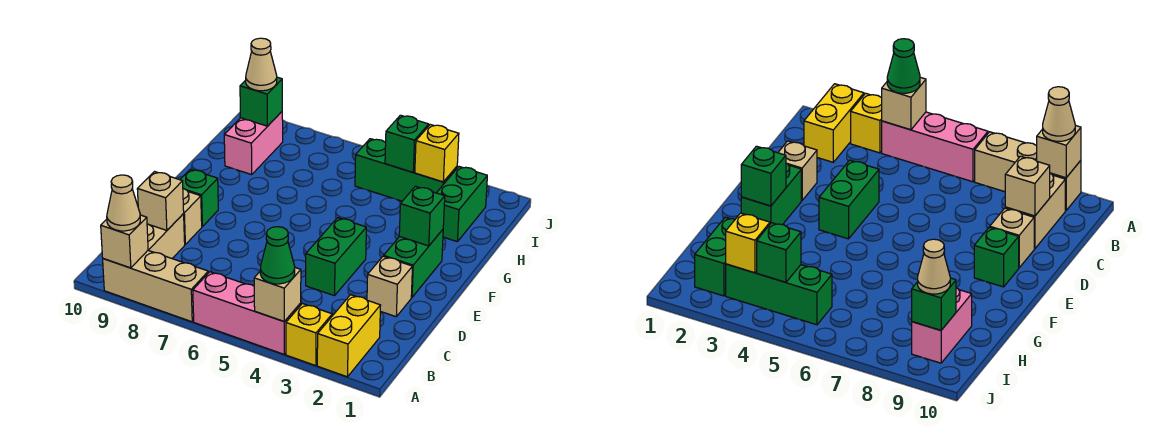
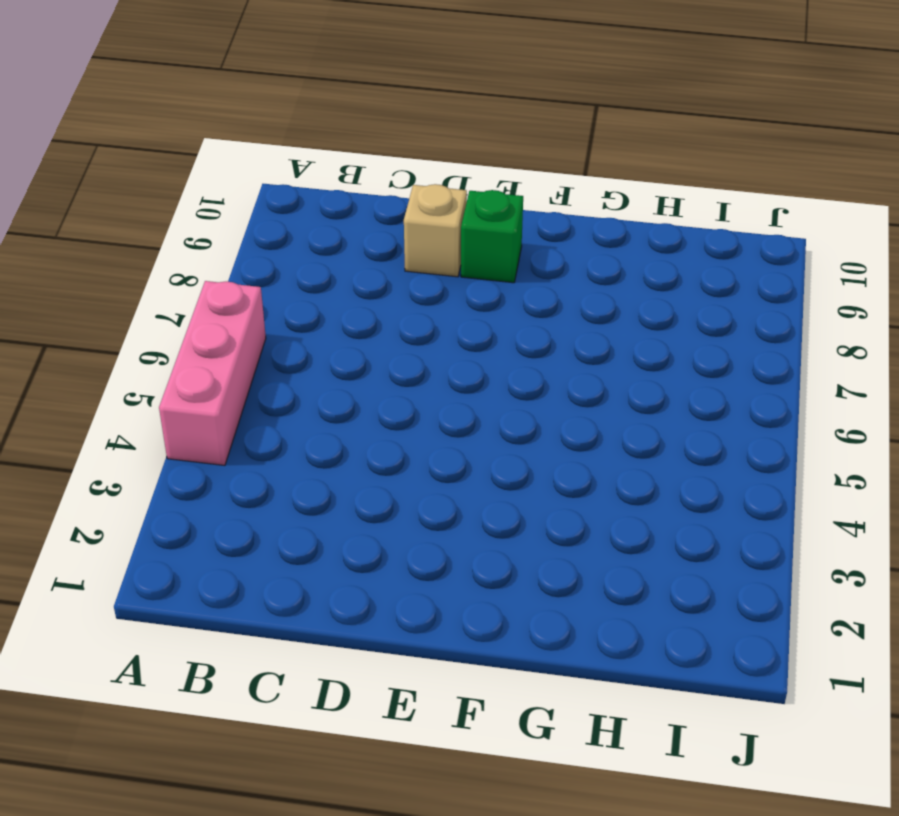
none -> yellow 1x2 brick [317,295,381,377]
none -> yellow 1x1 brick [286,304,332,366]
none -> tan 1x3 brick [103,251,208,322]

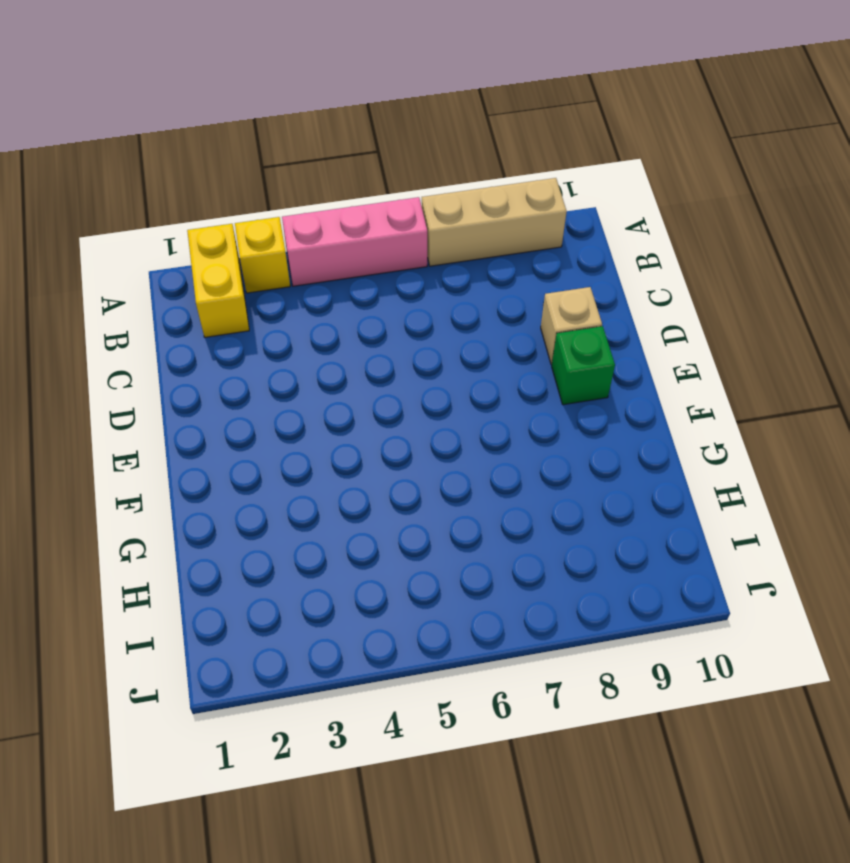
none -> tan 1x2 brick [147,214,185,258]
none -> tan 1x1 brick [367,256,412,317]
none -> green 1x2 brick [306,218,366,296]

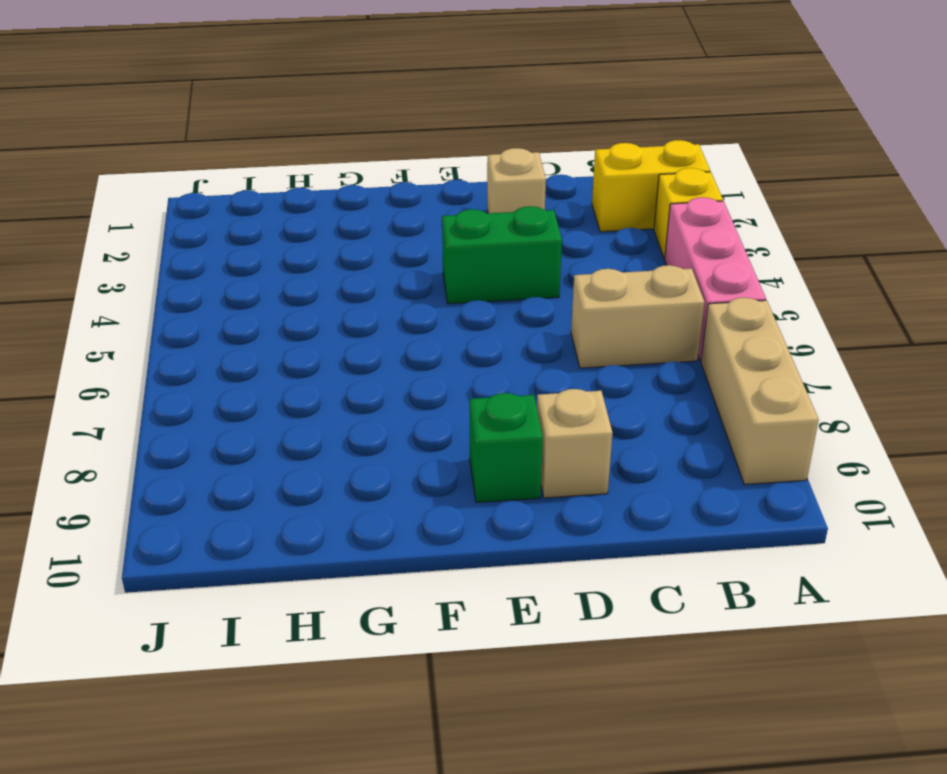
tan 1x2 brick [571,265,705,368] -> tan 1x2 brick moved to [147,214,185,258]
none -> green 1x2 brick [384,230,443,297]
none -> green 1x2 brick [437,167,487,242]
none -> pink 1x2 brick [224,112,283,175]

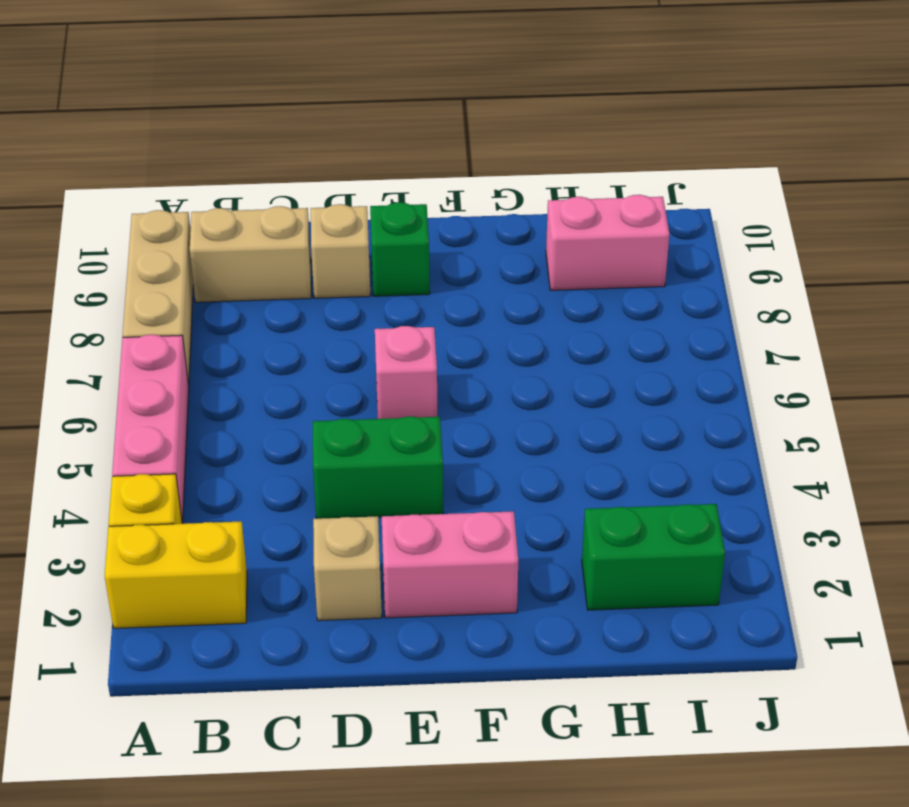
pink 1x2 brick [382,511,518,618] -> green 1x2 brick [384,230,443,297]
pink 1x1 brick [375,326,437,419] -> none
none -> green 1x3 brick [355,139,457,201]
none -> tan 1x1 brick [254,268,301,321]
none -> tan 1x1 brick [101,215,148,268]

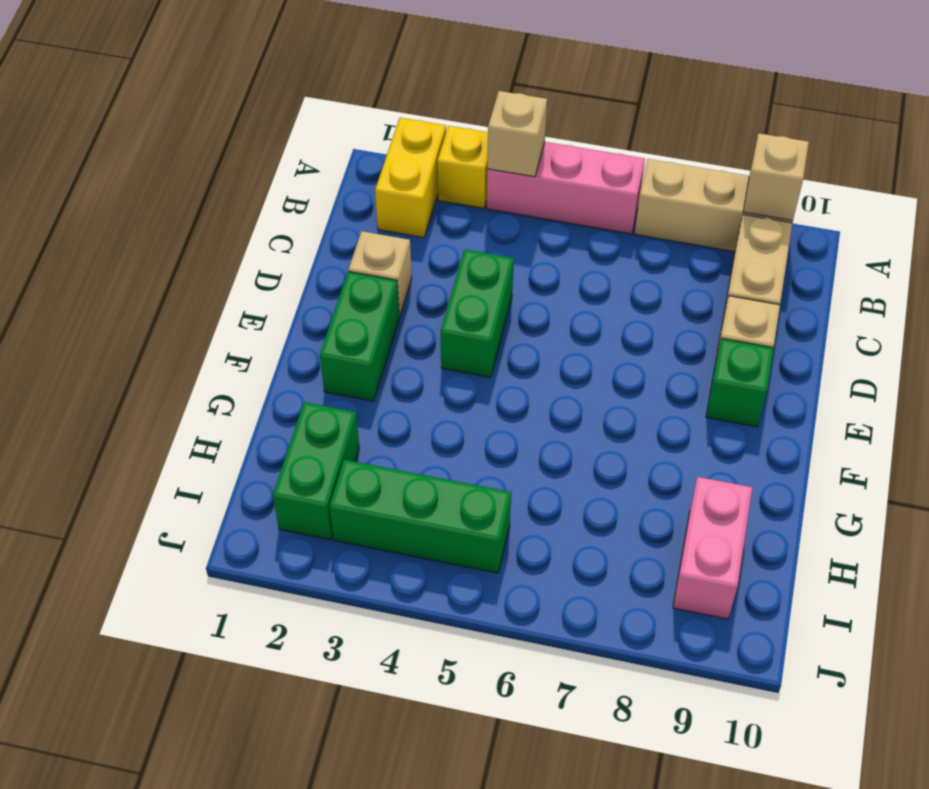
none -> tan 1x1 brick [137,172,184,231]
none -> green 1x1 brick [399,186,445,246]
none -> yellow 1x1 brick [415,125,459,182]

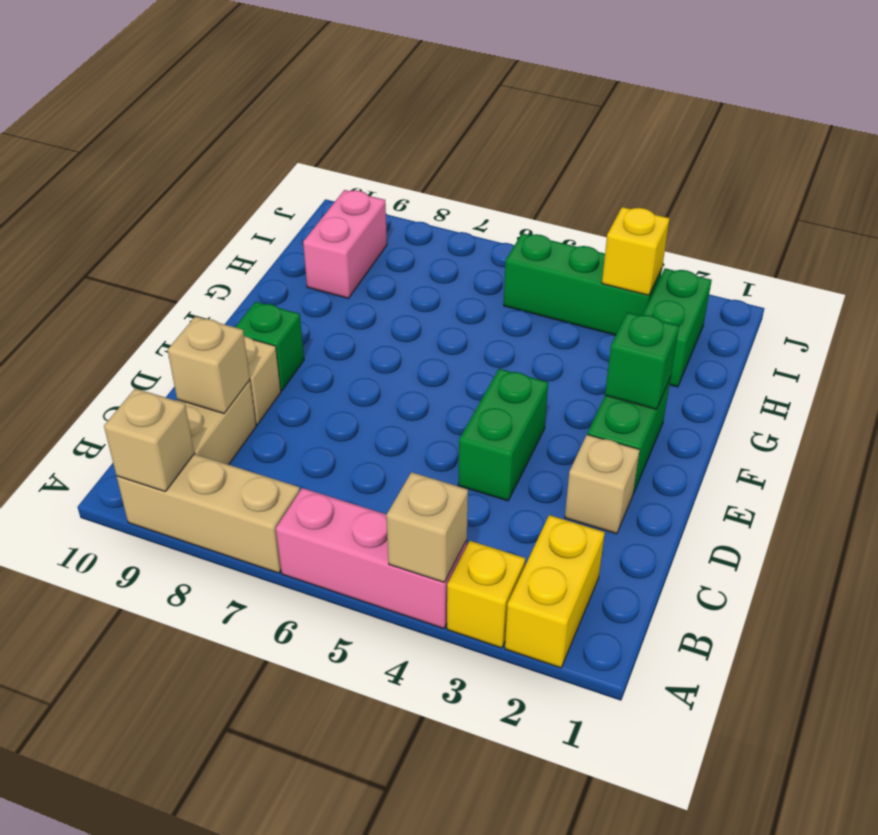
none -> green 1x1 brick [385,115,429,172]
none -> green 1x1 brick [240,77,282,126]
none -> green 1x1 cone [260,227,295,284]

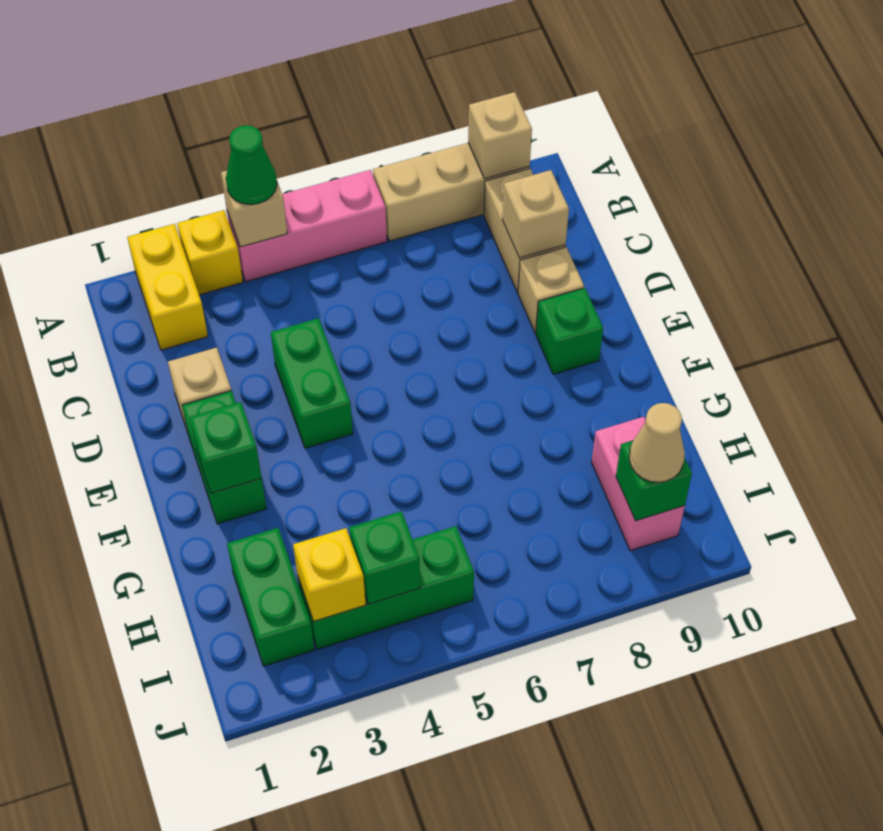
none -> tan 1x1 cone [107,175,140,231]

